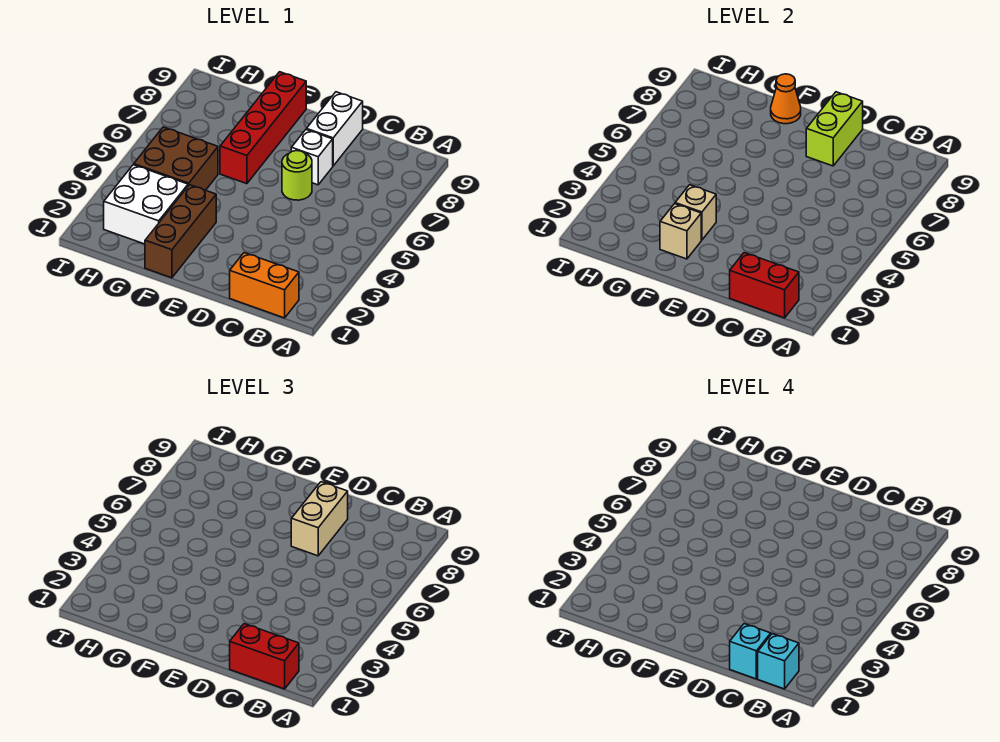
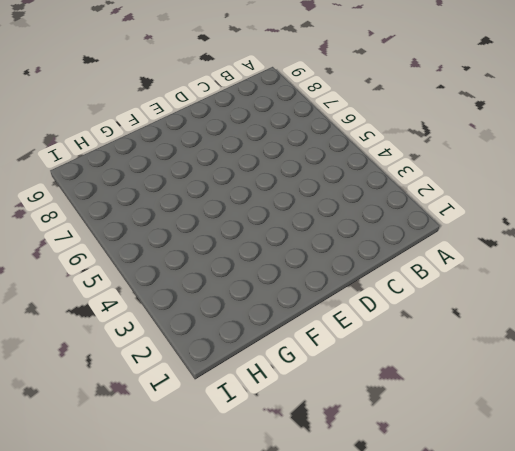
none -> orange 1x2 brick [230,253,299,318]
none -> lime 1x1 round brick [282,151,312,200]
none -> white 1x1 brick [291,130,333,185]

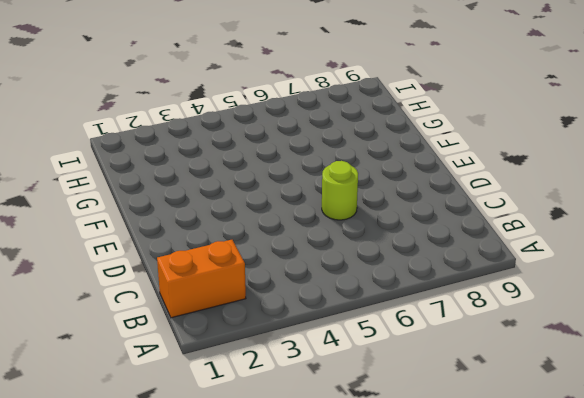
orange 1x2 brick [157,240,246,318] -> orange 1x2 brick turned to [230,253,299,318]
none -> white 1x1 brick [291,130,333,185]
none -> white 1x2 brick [306,92,363,166]
none -> brown 1x3 brick [145,185,216,278]

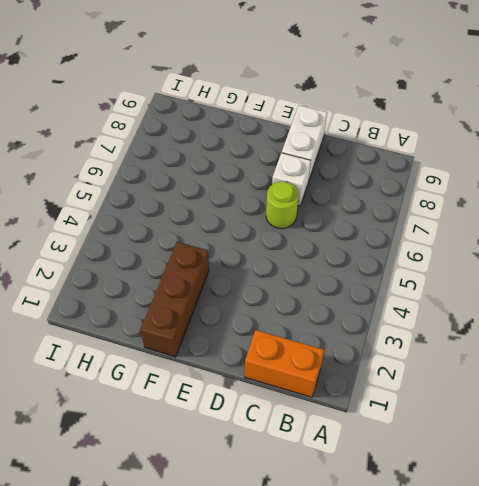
none -> red 1x4 brick [220,72,306,184]
none -> white 2x2 brick [104,165,188,244]
none -> brown 2x2 brick [134,127,218,190]

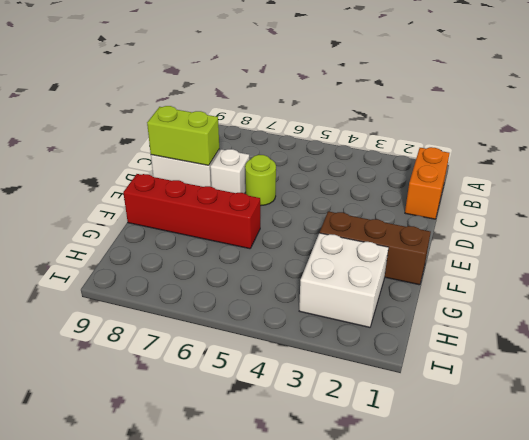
none -> brown 2x2 brick [134,127,218,190]
none -> red 1x2 brick [730,253,799,318]
none -> tan 1x1 brick [660,204,701,259]

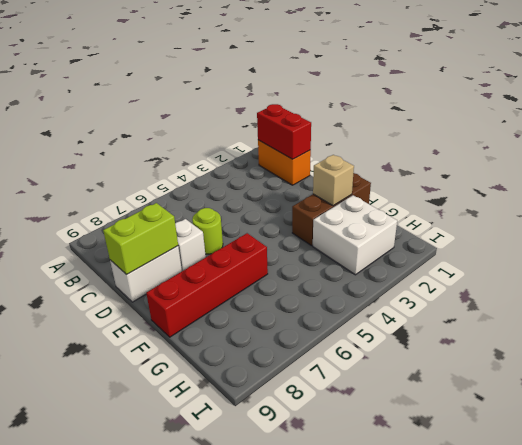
none -> brown 2x2 brick [134,127,218,190]
none -> tan 1x1 brick [675,185,716,240]
none -> orange 1x1 cone [771,74,801,124]

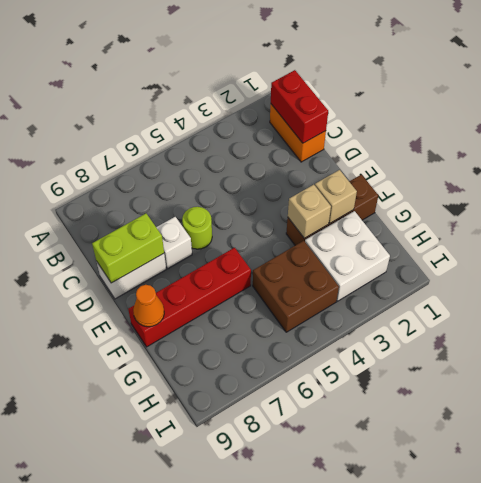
none -> red 1x2 brick [230,624,299,689]
none -> tan 1x2 brick [291,482,348,556]
none -> cyan 1x1 brick [758,634,799,689]

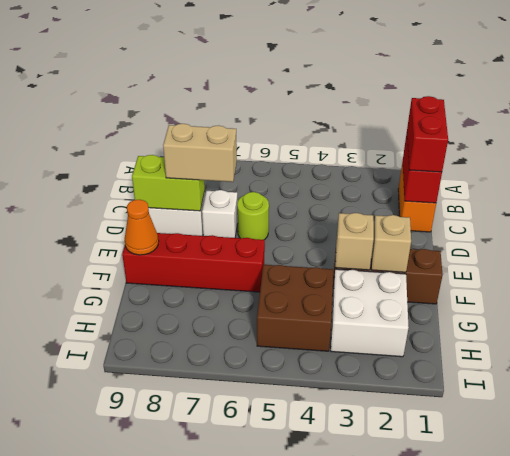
none -> cyan 1x1 brick [758,634,799,689]
none -> cyan 1x1 brick [730,624,771,679]

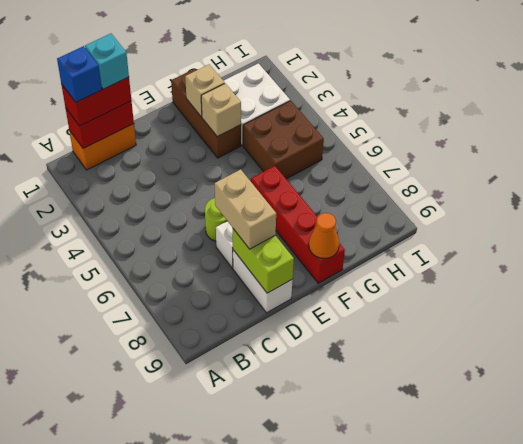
blue 1x1 brick [57,46,102,102] -> cyan 1x1 brick [758,634,799,689]

